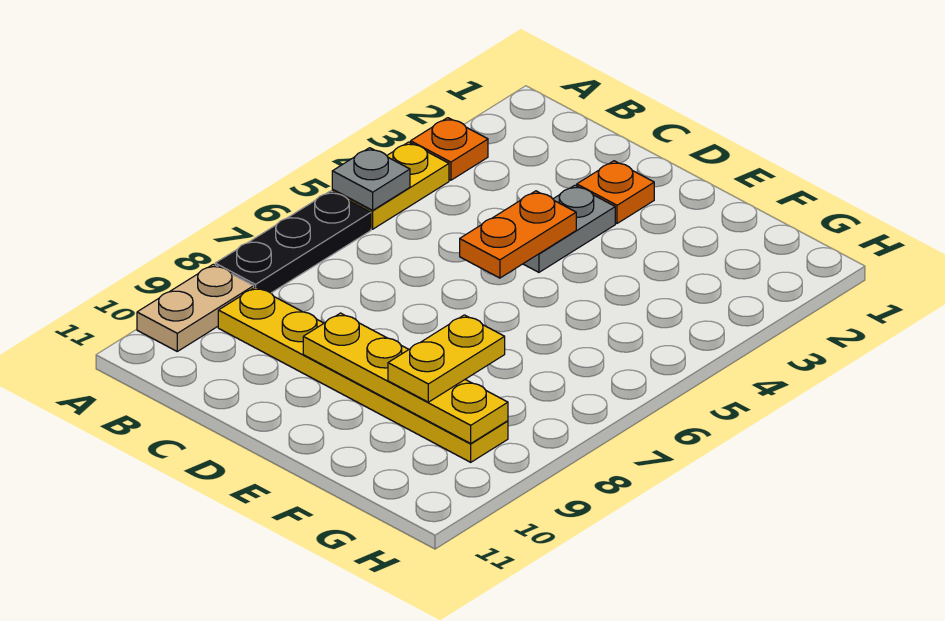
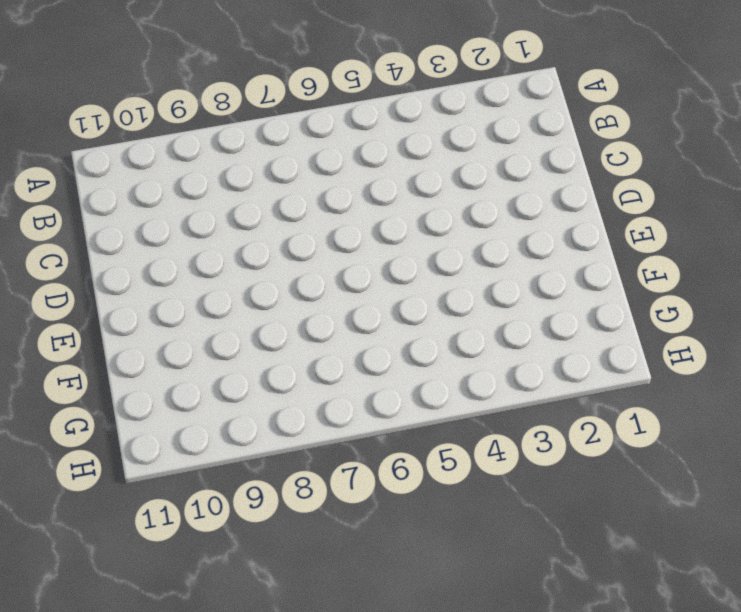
none -> orange 1x1 plate [411,118,488,180]
none -> yellow 1x2 plate [332,142,449,229]

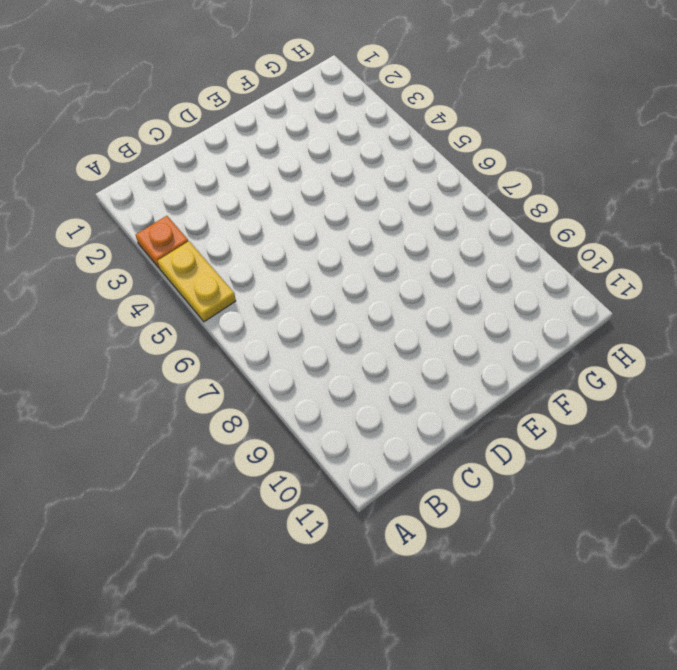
none -> black 1x3 plate [215,191,371,293]
none -> tan 1x2 plate [137,264,254,351]

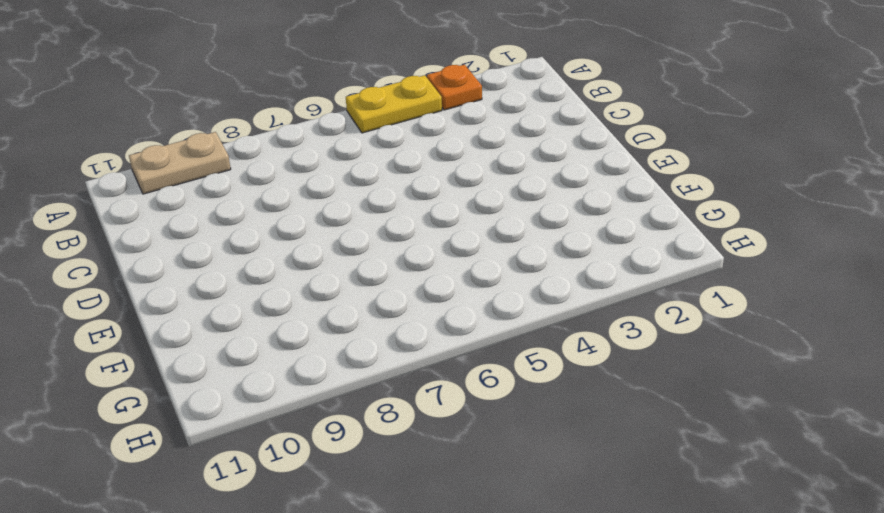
none -> black 1x3 plate [215,191,371,293]
none -> yellow 1x6 plate [218,287,508,462]

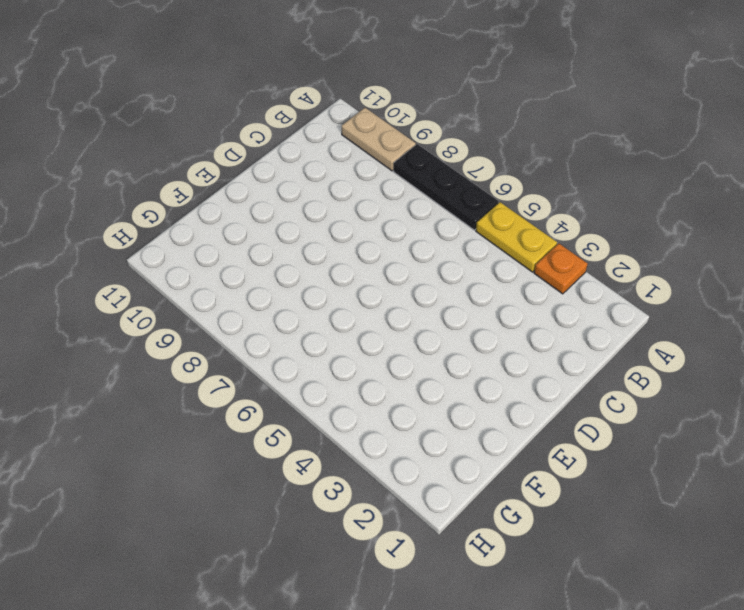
none -> yellow 1x6 plate [218,287,508,462]
none -> orange 1x1 plate [577,161,654,223]

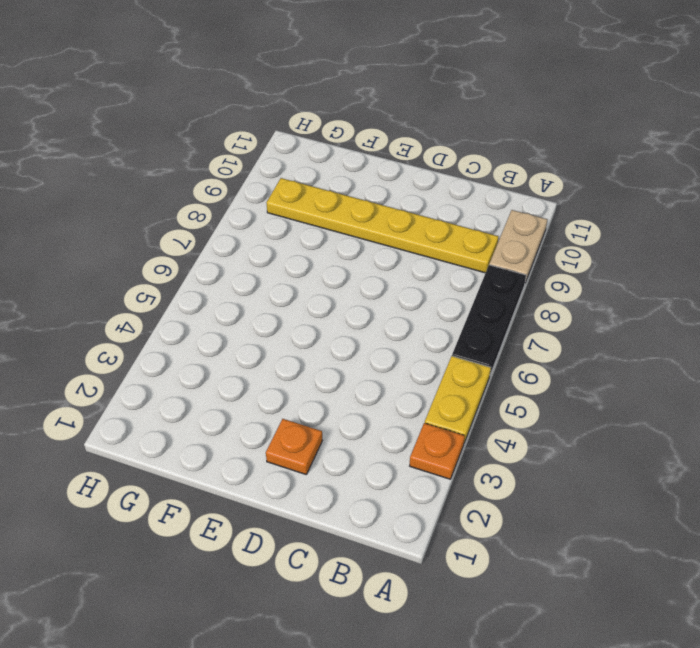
none -> grey 1x2 plate [523,185,615,272]
none -> grey 1x1 plate [332,148,410,210]

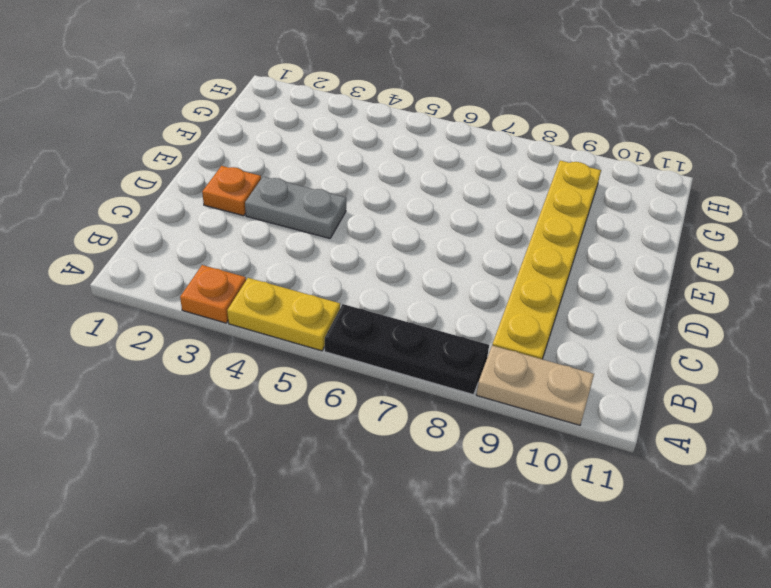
none -> grey 1x1 plate [332,148,410,210]
none -> orange 1x2 plate [460,191,576,278]

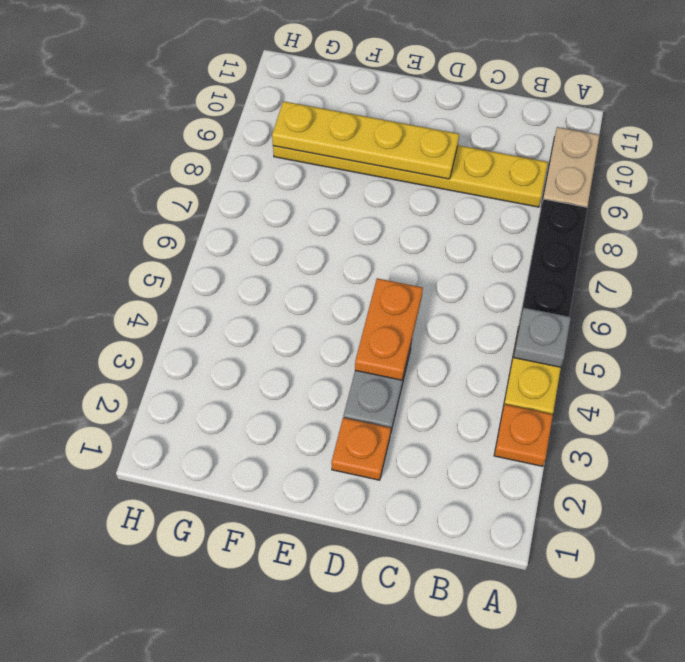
none -> yellow 1x2 plate [388,315,505,402]

